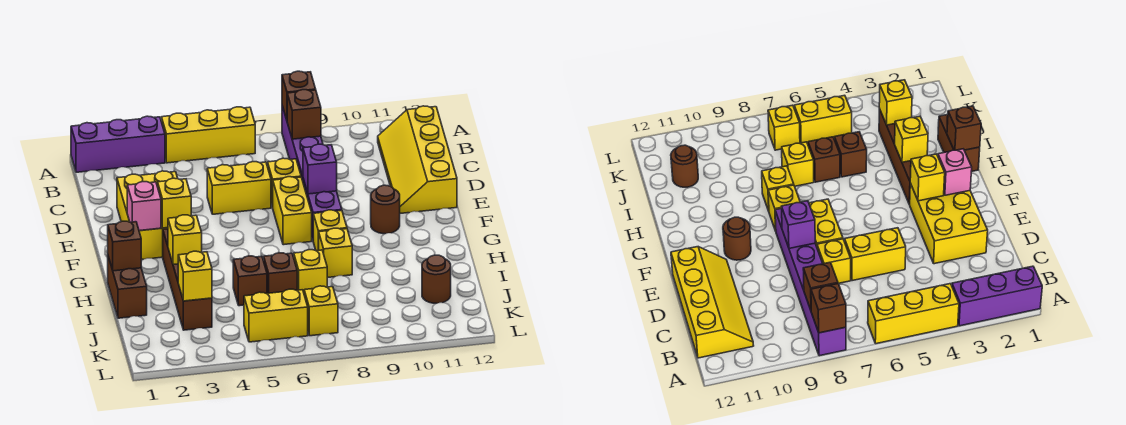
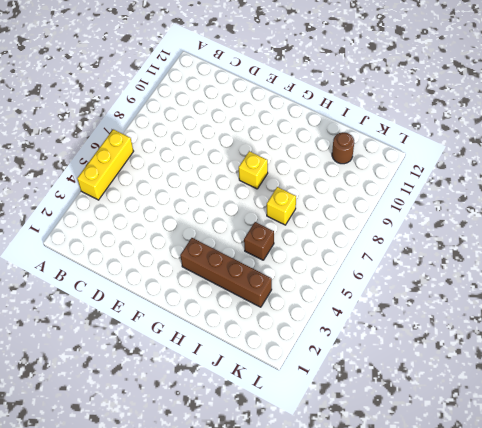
none -> purple 1x3 brick [71,116,165,172]
none -> purple 1x6 brick [282,106,342,239]
none -> yellow 2x4 slope [378,106,457,213]

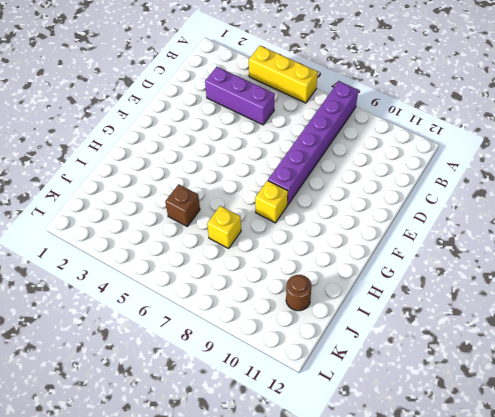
purple 1x3 brick [205,67,275,125] -> purple 1x3 brick moved to [71,116,165,172]
none -> yellow 2x4 slope [378,106,457,213]
none -> yellow 2x3 brick [117,171,178,260]
none -> yellow 1x2 brick [207,161,271,214]

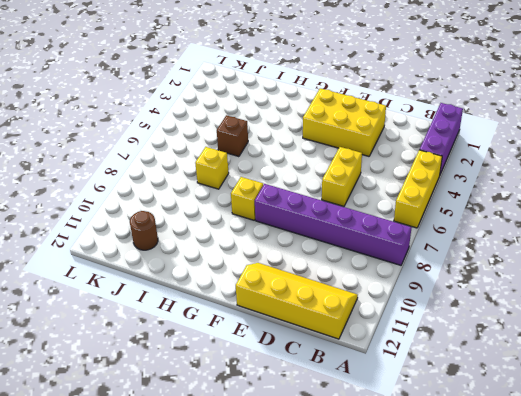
none -> yellow 1x1 brick [268,158,301,208]
none -> yellow 1x2 brick [273,177,312,245]
none -> brown 1x1 round brick [371,185,400,234]

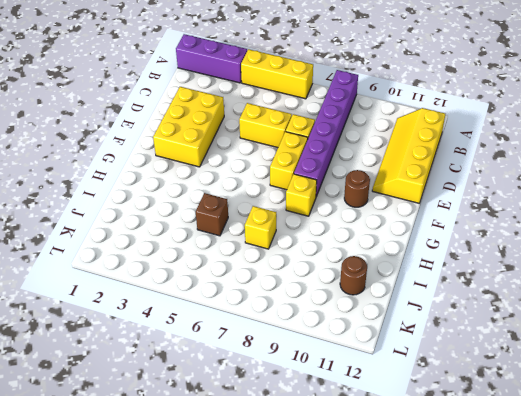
none -> brown 1x4 brick [163,229,212,330]
none -> brown 1x2 brick [108,257,147,318]
none -> yellow 1x1 brick [319,228,352,278]

